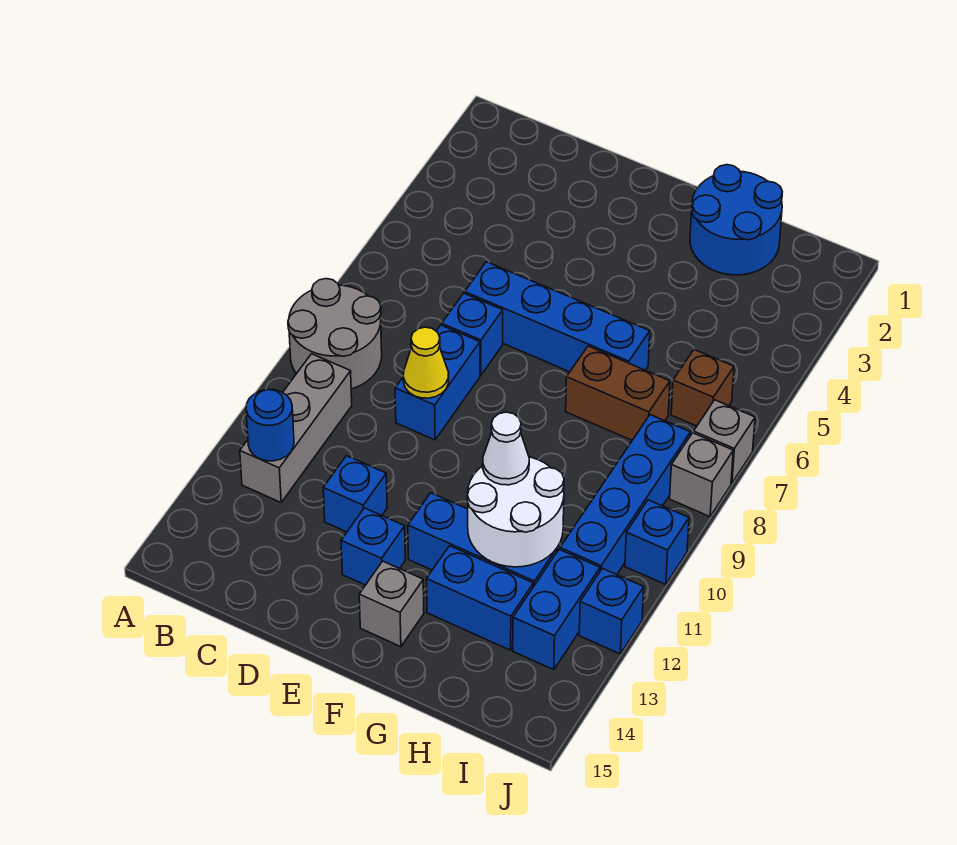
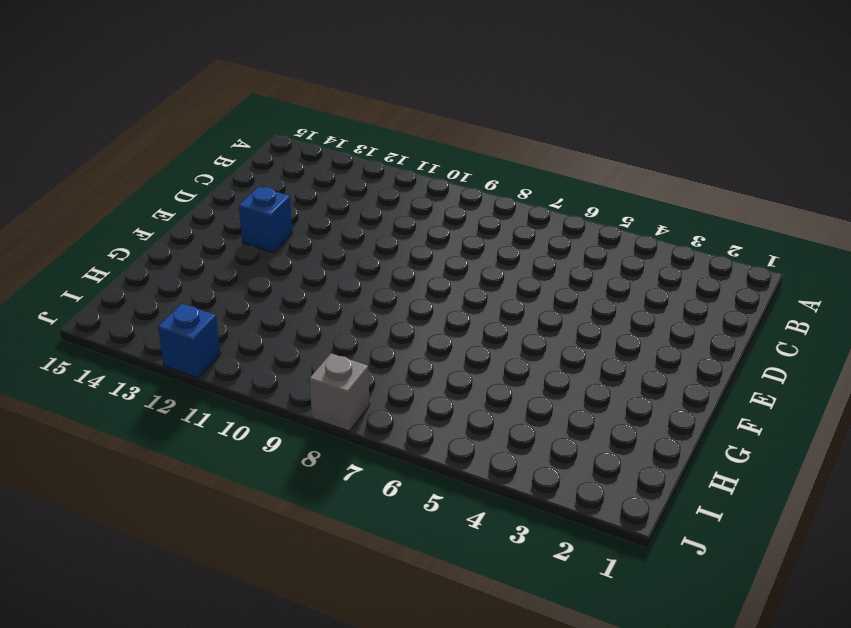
none -> grey 2x2 round brick [288,279,382,389]
none -> grey 1x3 brick [240,354,352,502]
none -> blue 1x4 brick [465,262,650,372]

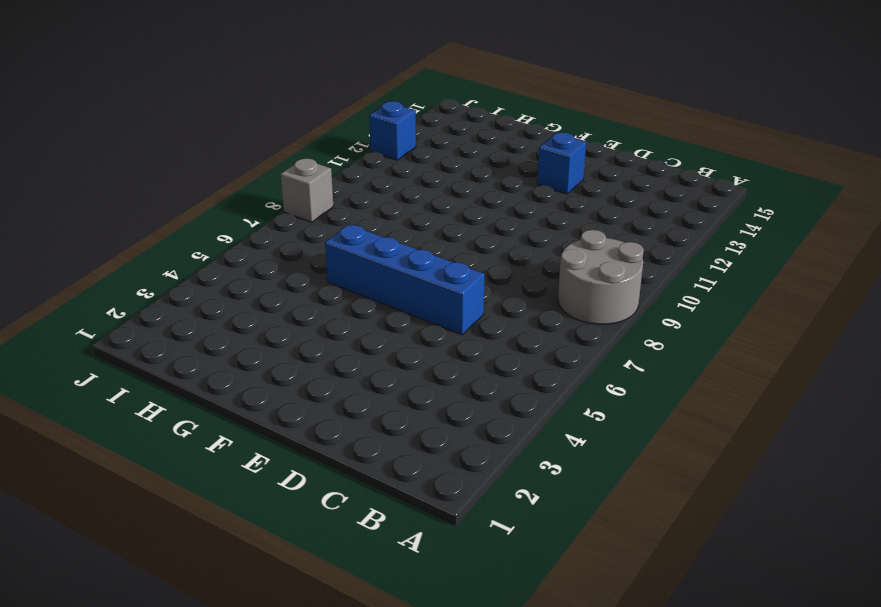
none -> grey 1x3 brick [240,354,352,502]
none -> blue 1x1 brick [442,293,503,375]
none -> blue 1x2 brick [395,325,480,440]

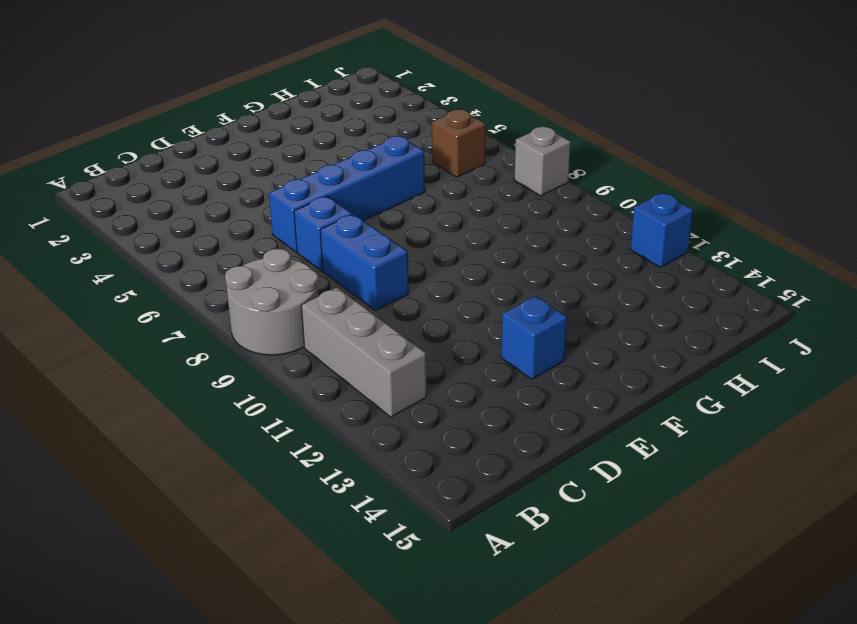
none -> blue 1x1 brick [323,456,387,532]
none -> blue 1x3 brick [408,493,557,587]
none -> grey 1x1 brick [359,561,424,647]

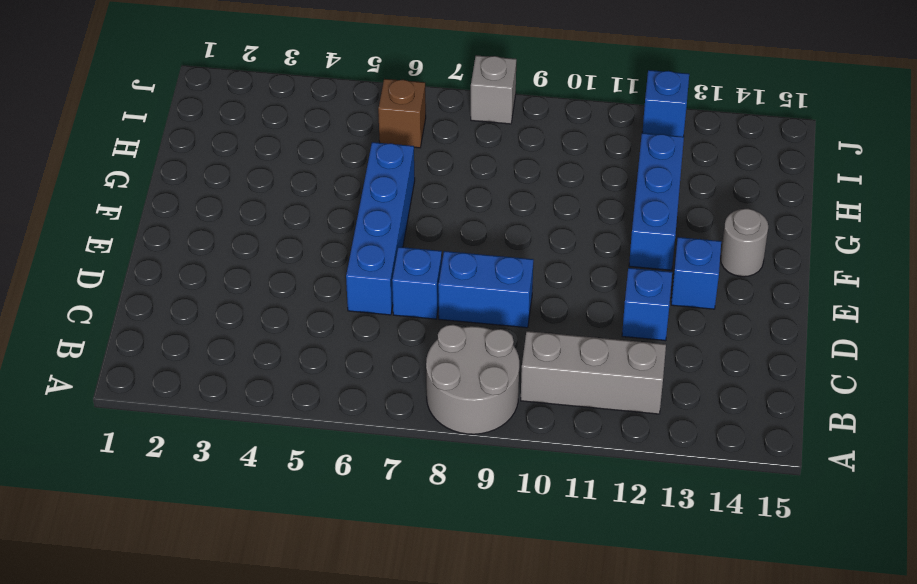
grey 1x1 round brick [721,209,768,277] -> grey 1x1 brick [359,561,424,647]
none -> blue 2x2 round brick [690,165,782,275]
none -> brown 1x2 brick [566,346,670,440]
none -> blue 1x2 brick [427,546,533,650]

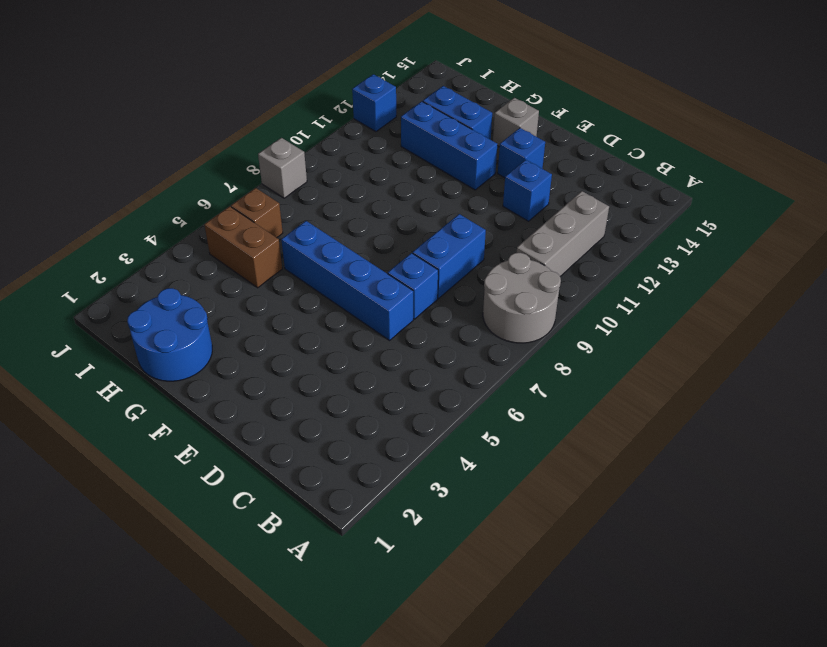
brown 1x2 brick [204,206,282,288] -> brown 1x2 brick moved to [566,346,670,440]
none -> blue 1x4 brick [560,415,690,575]
none -> blue 1x2 brick [513,549,600,670]
none -> grey 1x1 brick [694,400,755,483]

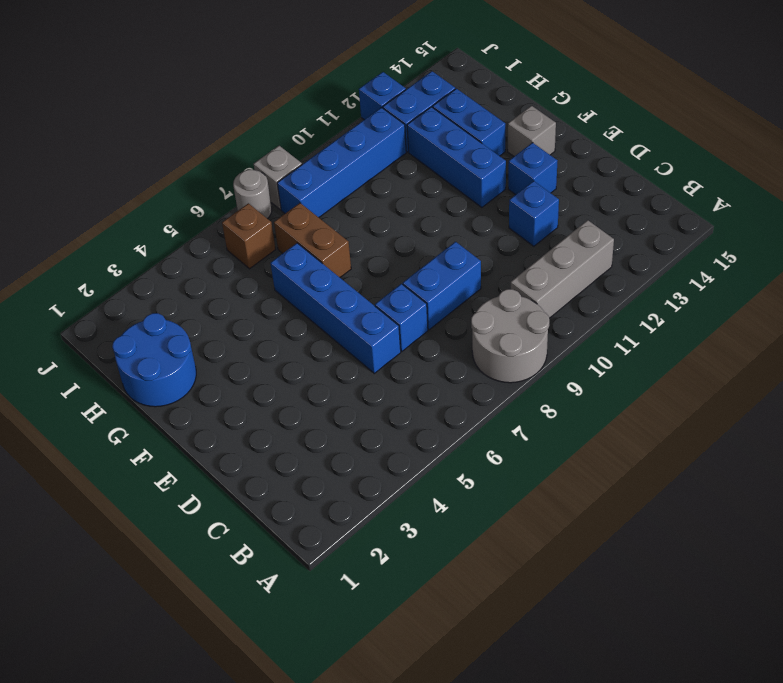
grey 1x1 round brick [233,170,272,219] -> grey 1x1 brick [694,400,755,483]
none -> blue 1x1 brick [625,500,689,585]
none -> blue 1x1 round brick [246,389,294,461]
none -> yellow 1x1 cone [403,327,449,398]

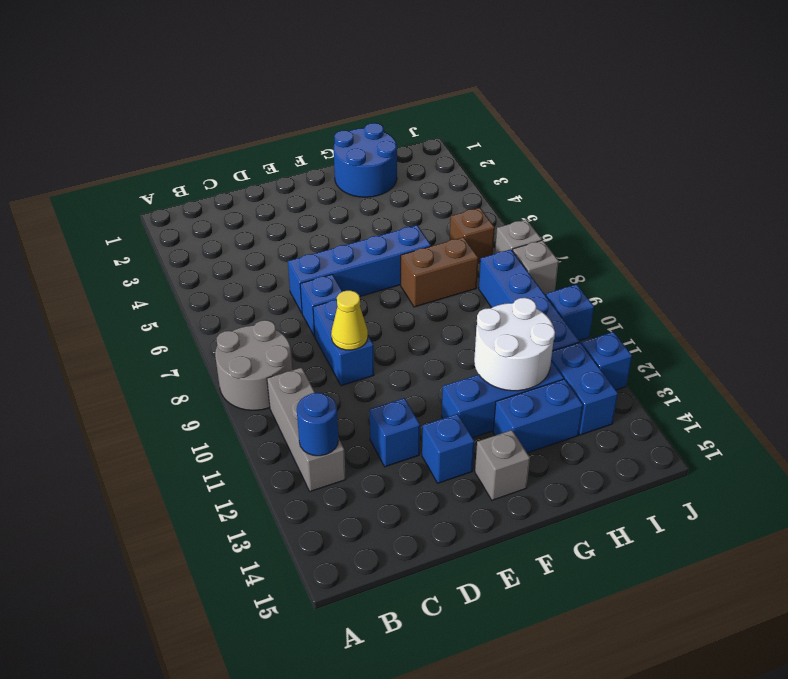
none -> white 1x1 cone [483,412,529,485]

